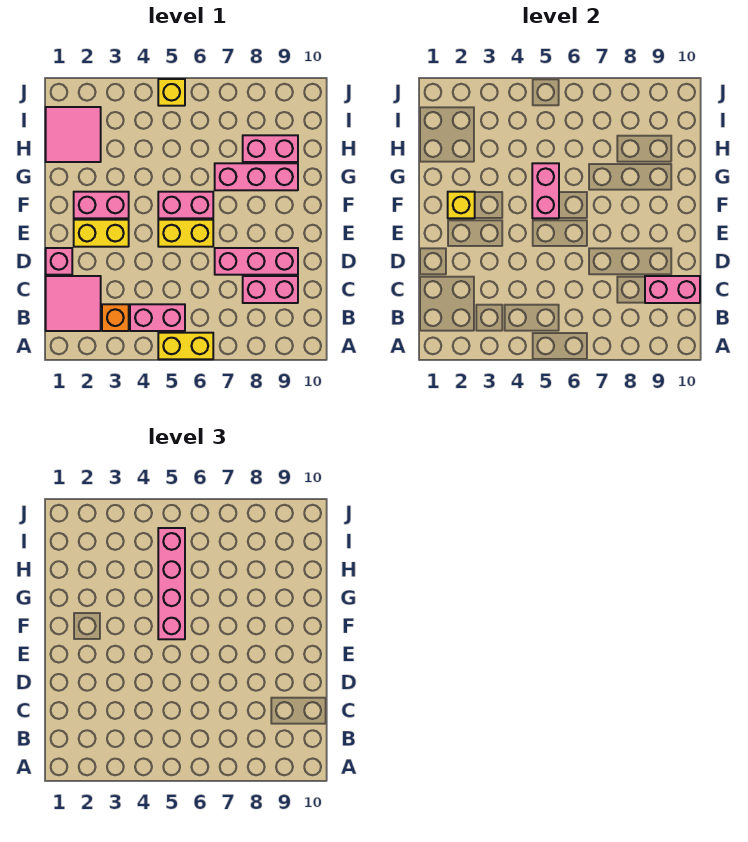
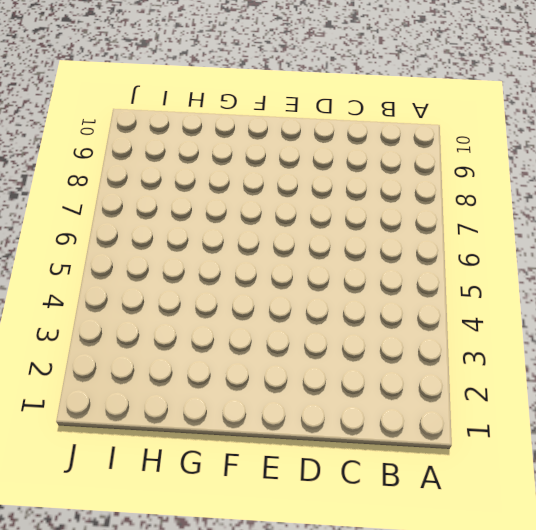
none -> yellow 1x2 brick [158,333,213,359]
none -> pink 2x2 tile [46,276,101,331]
none -> orange 1x1 brick [102,304,129,331]

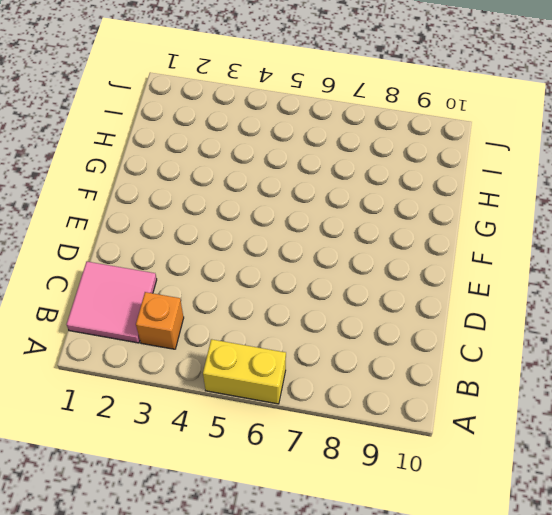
none -> pink 1x2 brick [130,304,185,331]
none -> pink 1x2 brick [243,276,298,303]
none -> pink 1x1 brick [46,248,72,275]

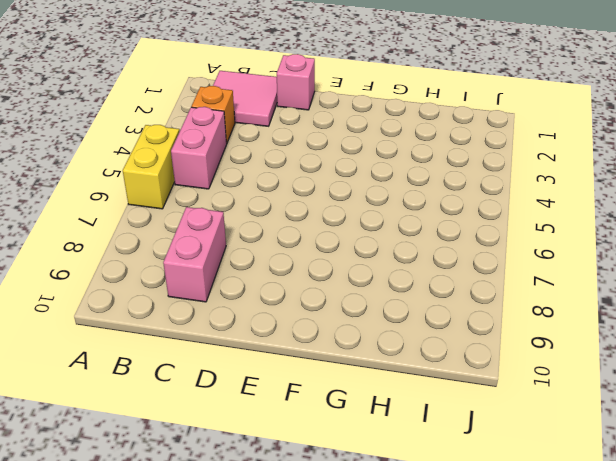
none -> pink 1x3 brick [215,248,298,275]
none -> yellow 1x2 brick [74,220,129,247]
none -> yellow 1x2 brick [158,220,213,247]

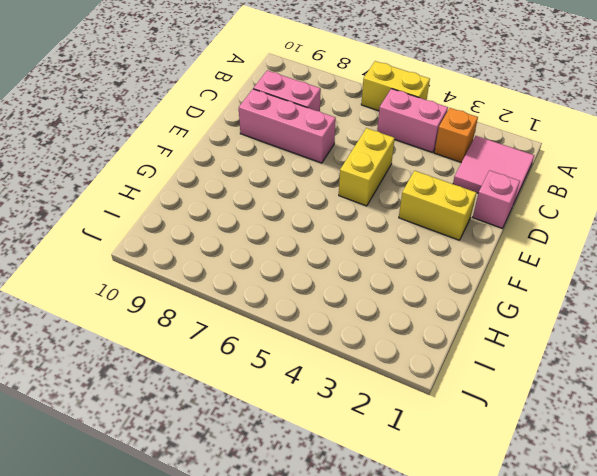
yellow 1x2 brick [339,128,395,206] -> yellow 1x2 brick turned to [158,220,213,247]
none -> pink 1x2 brick [74,192,129,218]
none -> pink 1x2 brick [158,192,213,218]
none -> pink 1x3 brick [215,163,298,190]

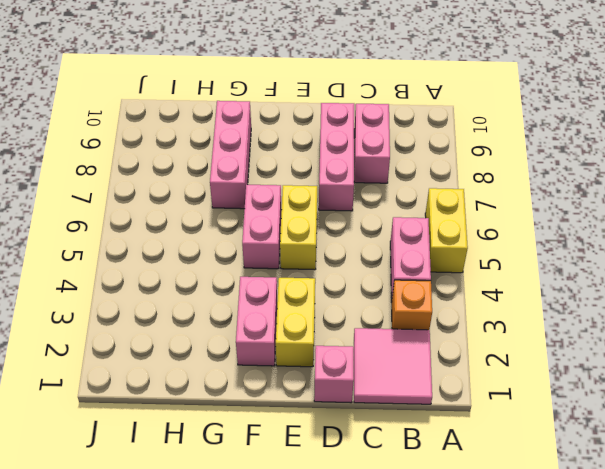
none -> pink 2x2 tile [46,107,101,162]
none -> pink 1x2 brick [243,135,298,162]
none -> yellow 1x1 brick [158,79,185,106]

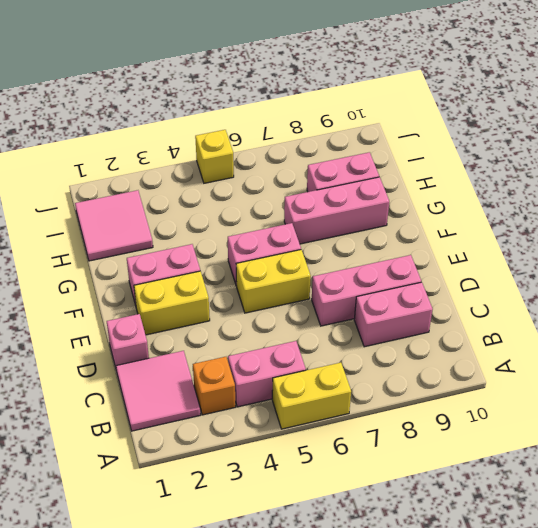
none -> pink 1x2 brick [645,276,700,303]
none -> yellow 1x1 brick [448,192,475,218]
none -> pink 1x2 brick [532,163,559,218]

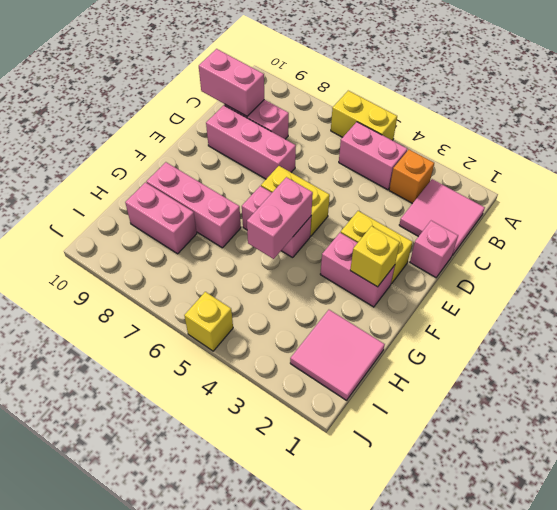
none -> pink 1x4 brick [158,528,185,639]

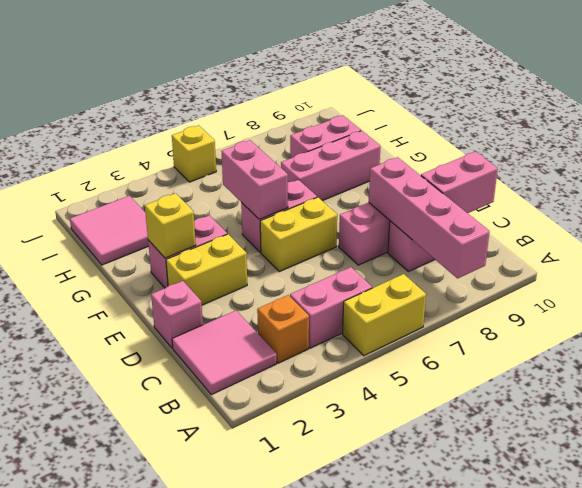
pink 1x4 brick [369,157,490,278] -> pink 1x4 brick moved to [158,528,185,639]

